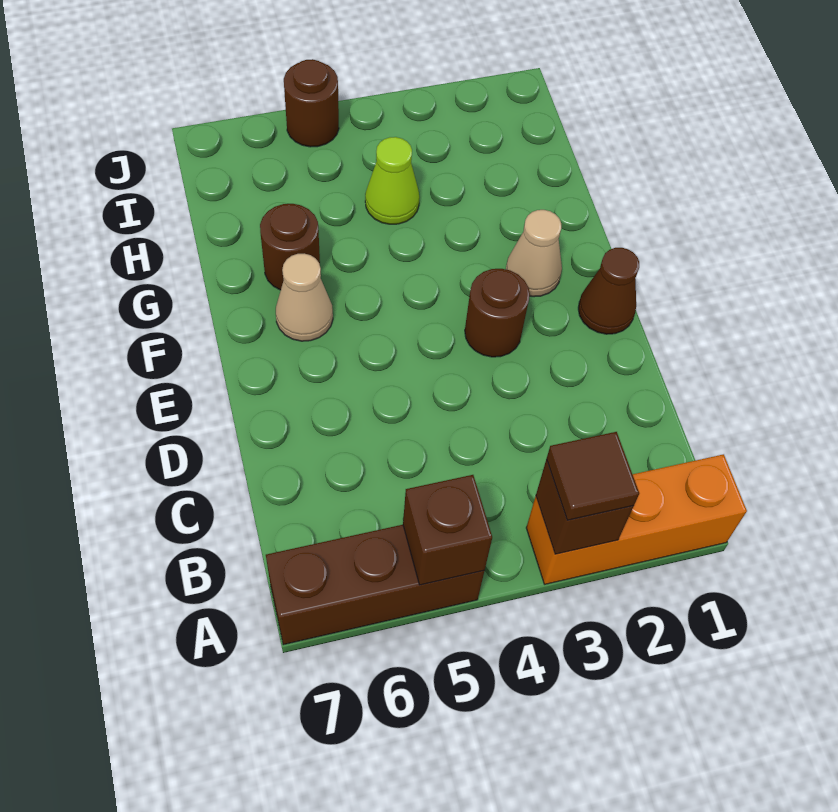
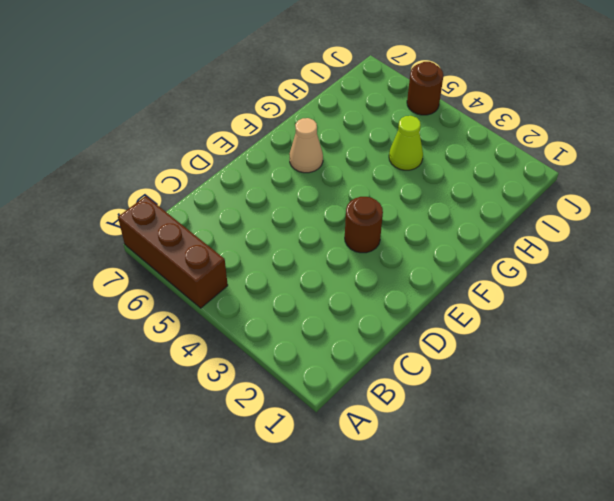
none -> orange 1x3 brick [526,454,747,584]
none -> brown 1x1 cone [578,248,639,334]
none -> tan 1x1 cone [506,210,562,297]

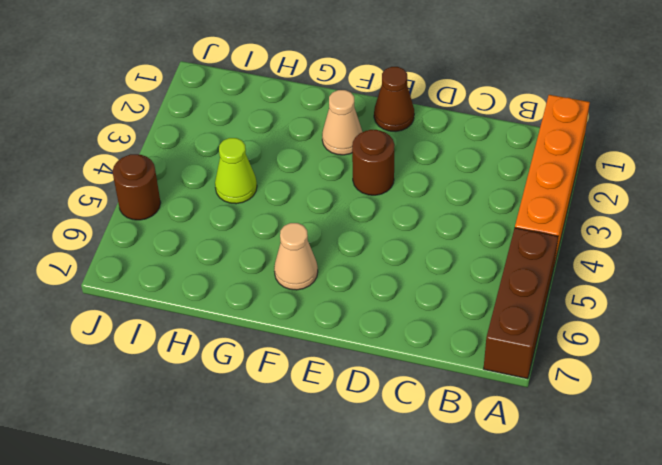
orange 1x4 brick [515,95,590,265] -> orange 1x3 brick [526,454,747,584]
none -> brown 1x1 round brick [260,204,320,290]
none -> brown 1x1 brick [536,459,634,554]
none -> brown 1x1 brick [403,475,492,585]

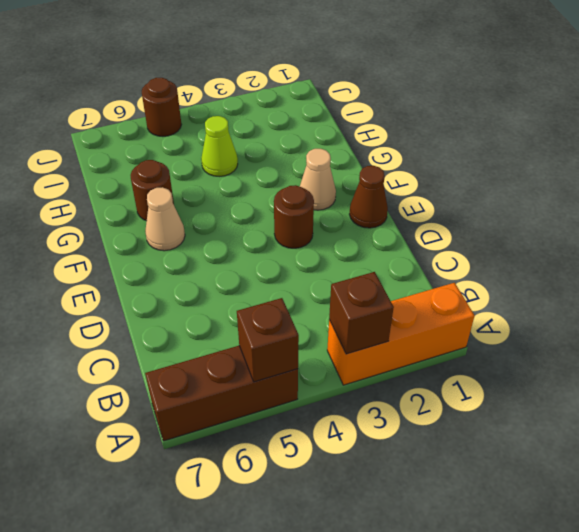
none -> brown 1x1 tile [547,432,639,520]

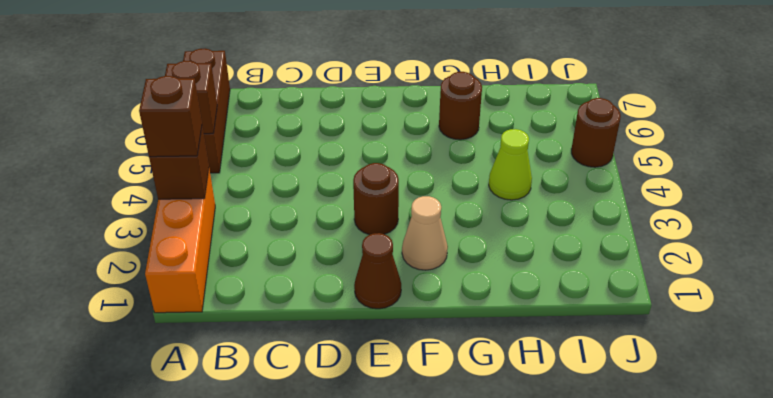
brown 1x1 brick [139,76,202,157] -> brown 1x1 tile [547,432,639,520]
none -> tan 1x1 cone [276,254,333,341]

